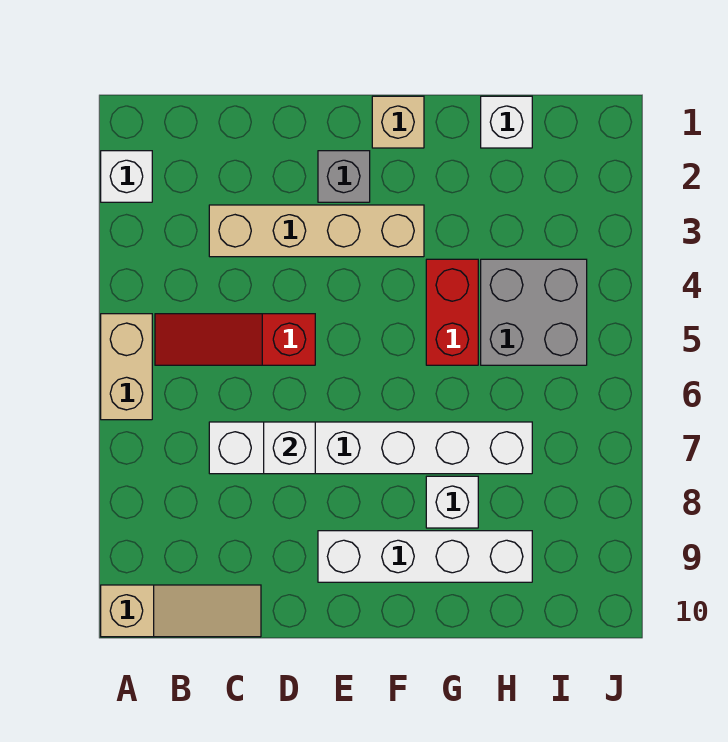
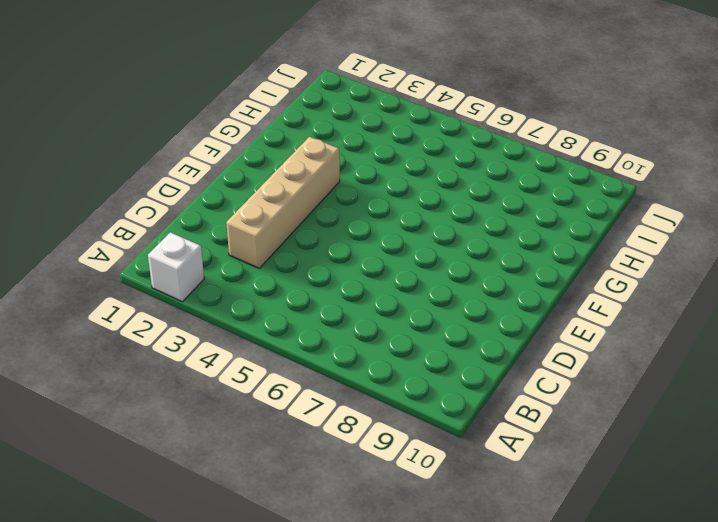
none -> tan 1x2 brick [101,314,152,420]
none -> tan 1x3 slope [101,585,261,637]
none -> red 1x3 slope [155,314,315,365]

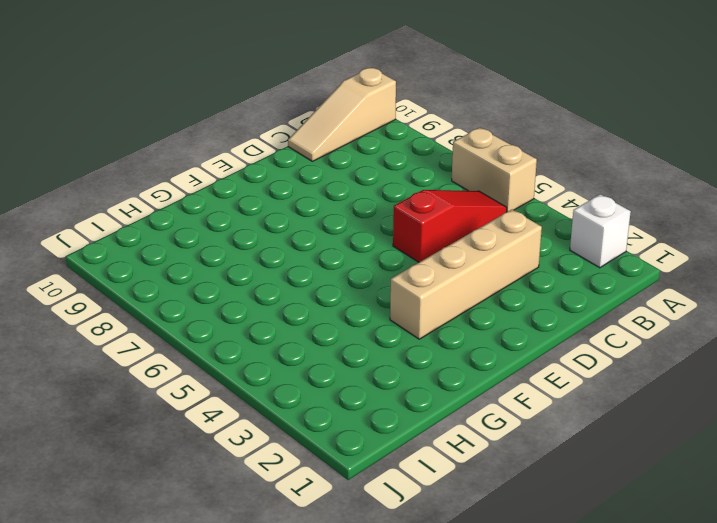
none -> white 1x6 brick [209,422,532,474]
none -> grey 1x1 brick [318,151,370,202]
none -> white 1x4 brick [318,531,532,582]

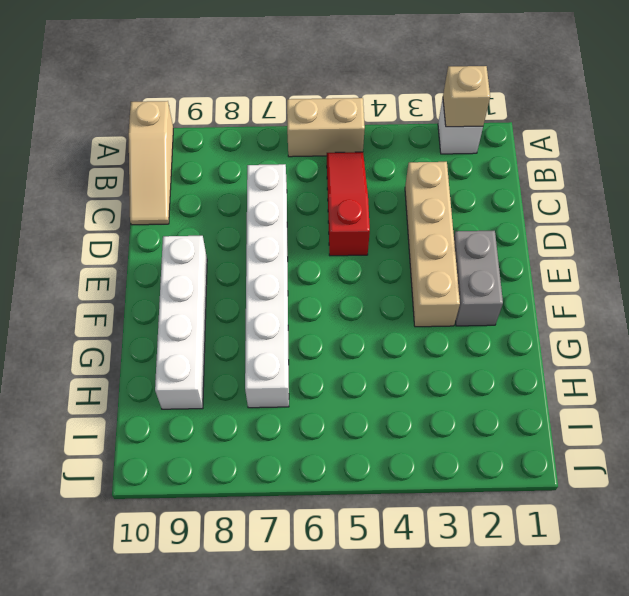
tan 1x1 brick [443,66,490,127] -> tan 1x1 brick moved to [372,96,424,148]
grey 1x2 brick [454,231,503,326] -> grey 1x1 brick [318,151,370,202]
none -> red 1x2 brick [426,259,478,365]
none -> white 1x1 brick [426,476,478,528]
none -> white 1x1 brick [481,96,532,148]

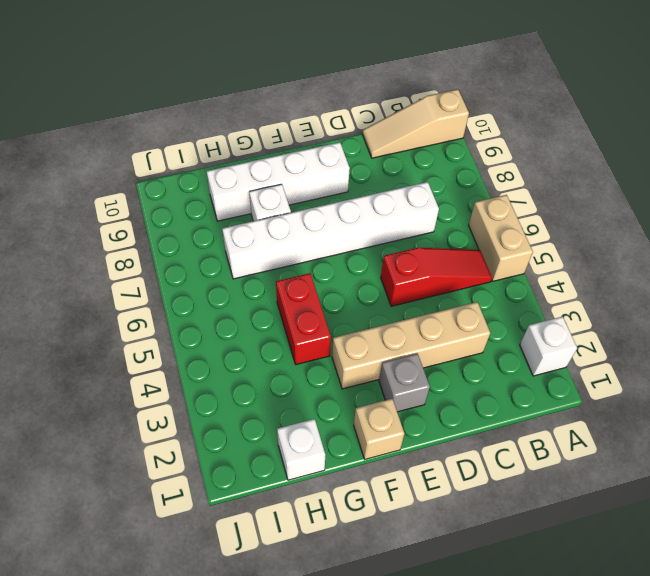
none -> grey 2x2 brick [481,259,587,365]
none -> white 1x1 brick [264,422,315,474]

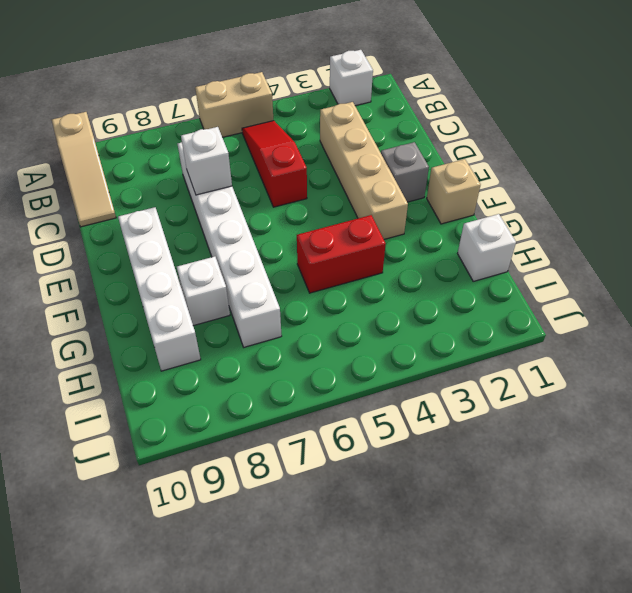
none -> grey 2x2 brick [481,259,587,365]

